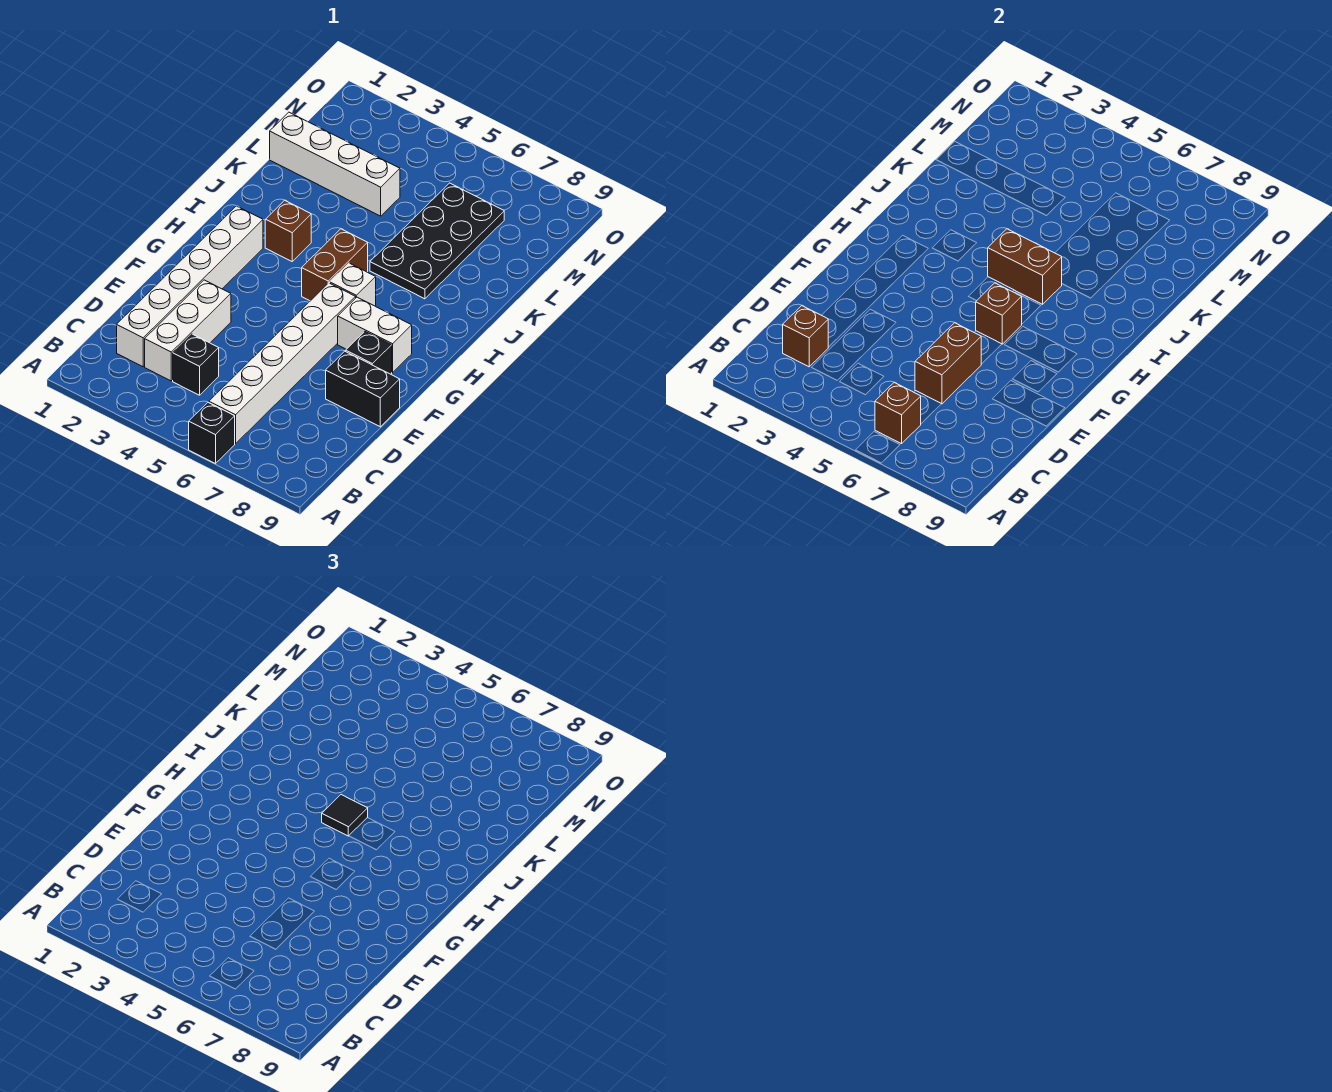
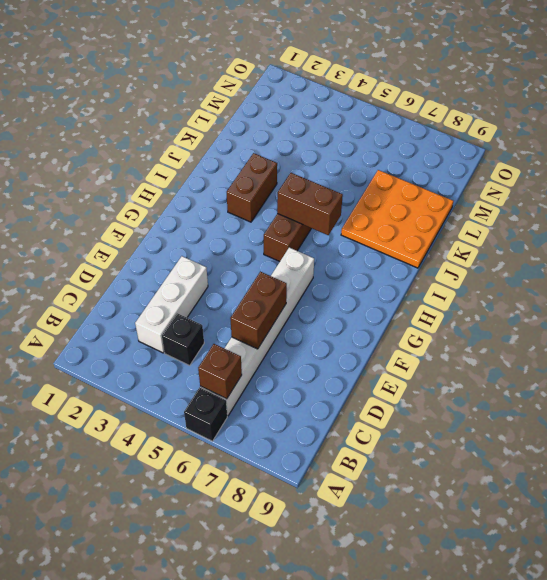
brown 1x2 brick [227,153,277,222] -> brown 1x1 brick [265,200,311,261]
orange 3x3 plate [341,170,453,268] -> black 2x4 plate [370,183,504,299]
none -> white 1x6 brick [117,206,263,367]
none -> black 1x2 brick [326,351,400,427]
none -> black 1x1 brick [346,332,392,374]

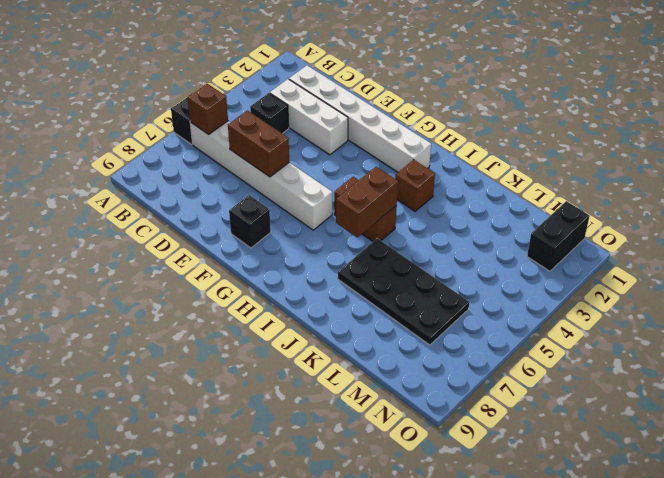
black 1x2 brick [527,201,590,271] -> black 1x2 brick moved to [326,351,400,427]
none -> white 1x2 brick [338,297,412,373]
none -> white 1x1 brick [330,263,376,306]
none -> white 1x4 brick [270,112,400,216]

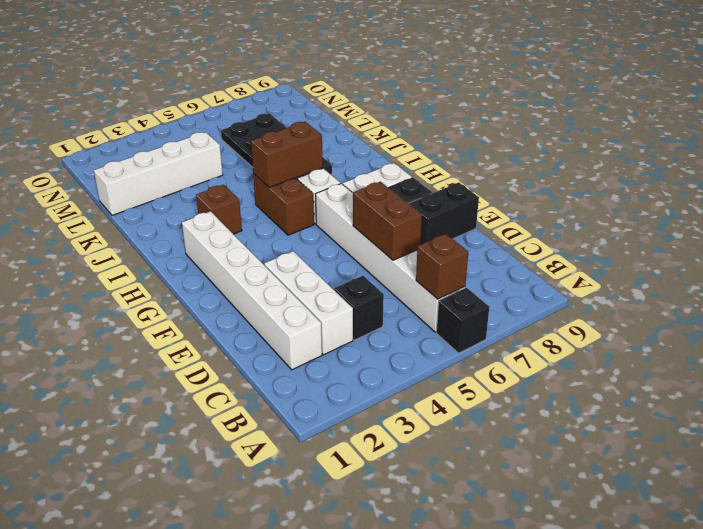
none -> brown 1x1 brick [783,306,828,367]
none -> brown 1x1 brick [976,283,1022,344]
none -> black 1x1 tile [322,795,368,836]

